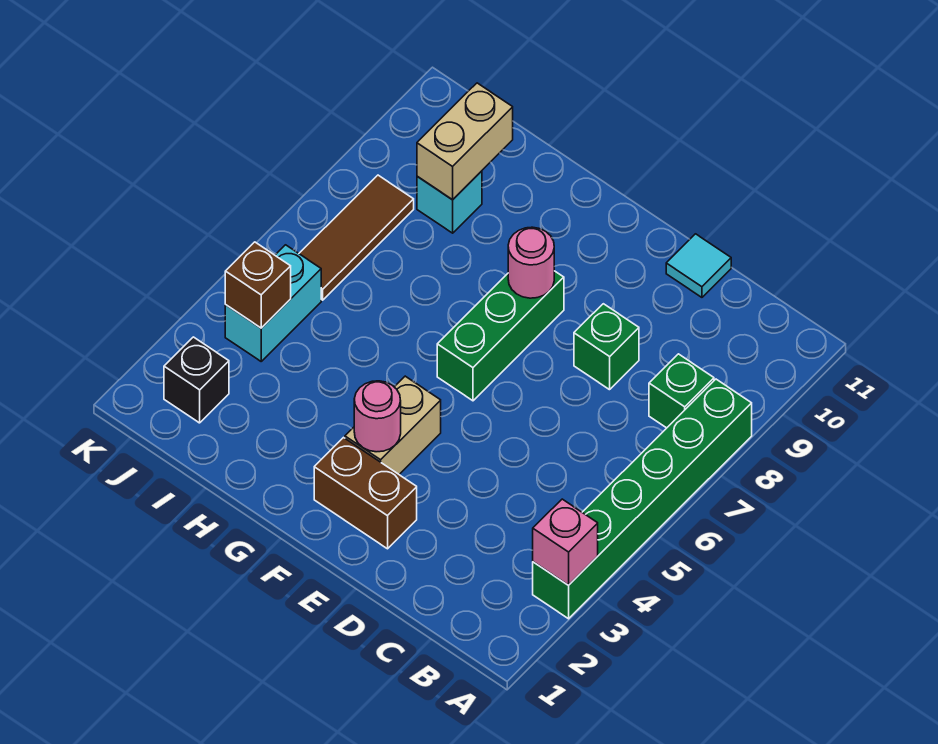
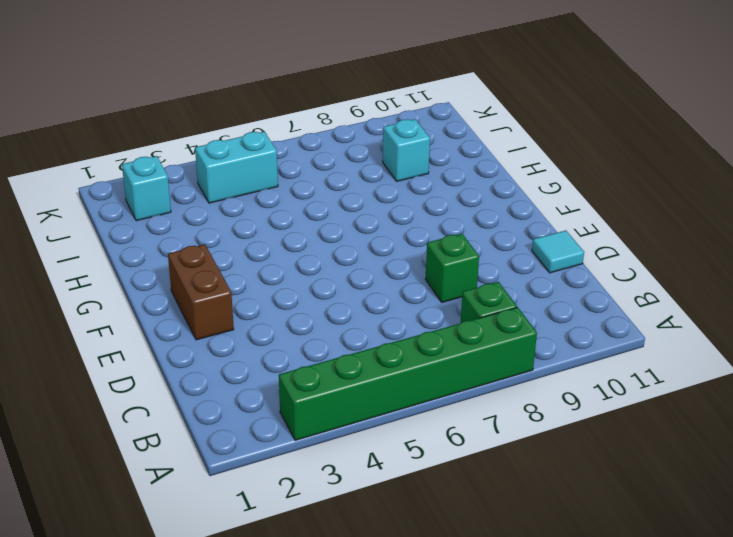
cyan 1x1 brick [122,156,171,221] -> black 1x1 brick [164,337,229,423]
none -> tan 1x2 brick [345,376,441,474]
none -> green 1x3 brick [437,271,564,401]
none -> brown 1x3 tile [299,175,414,300]

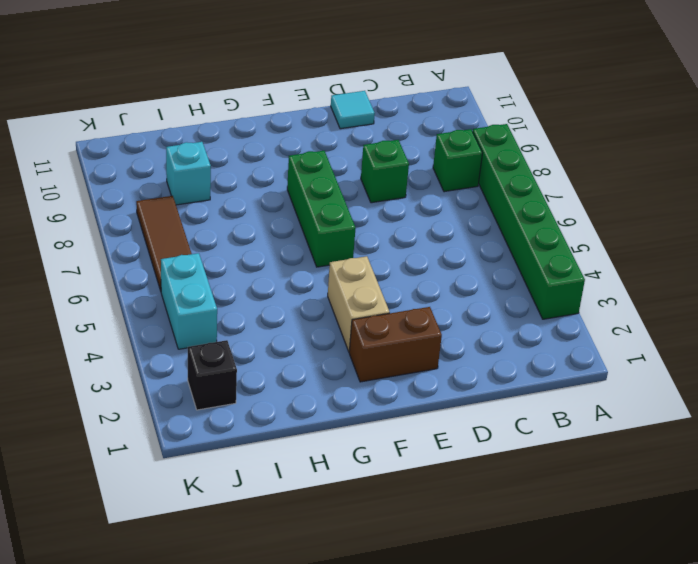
none -> pink 1x1 brick [533,499,598,585]
none -> pink 1x1 round brick [354,381,401,452]
none -> pink 1x1 round brick [508,227,554,298]

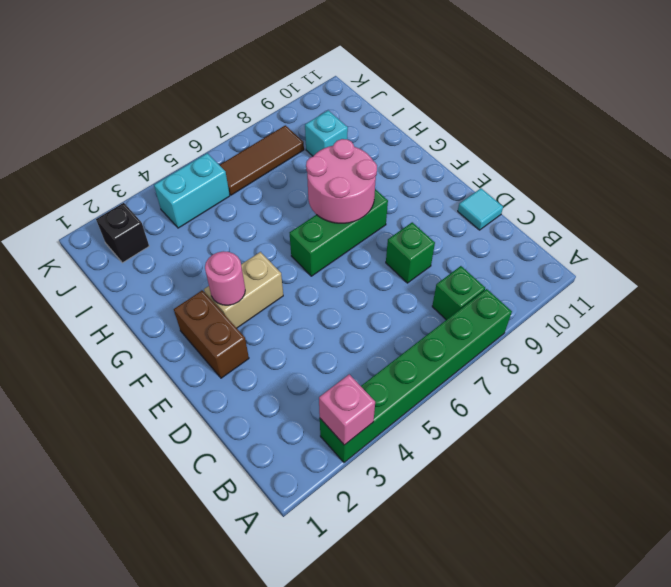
pink 2x2 round brick [306,139,377,223] -> pink 1x1 round brick [508,227,554,298]
none -> tan 1x2 brick [417,83,513,200]
none -> brown 1x1 brick [225,242,291,328]

